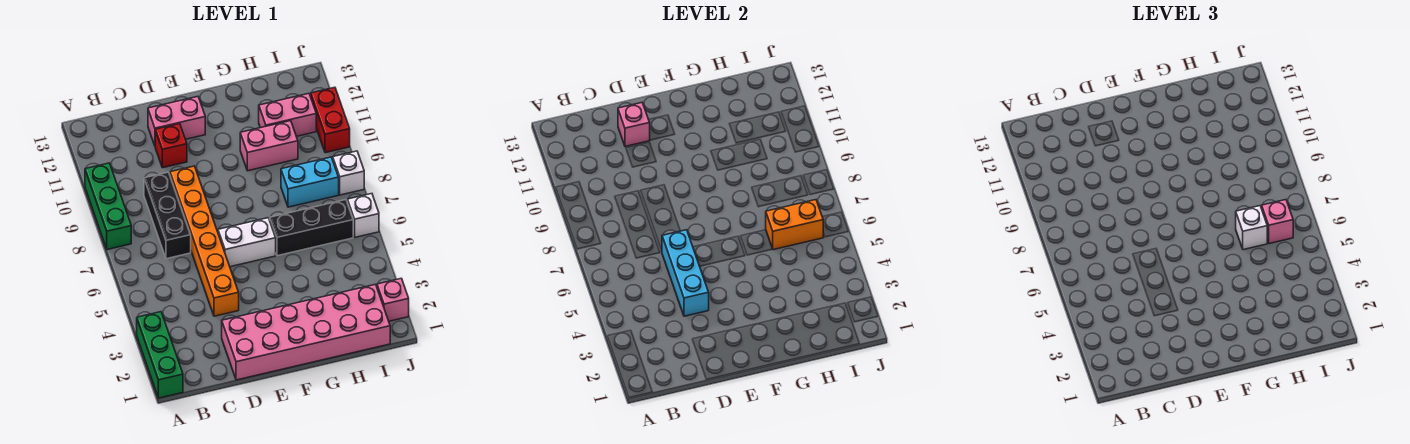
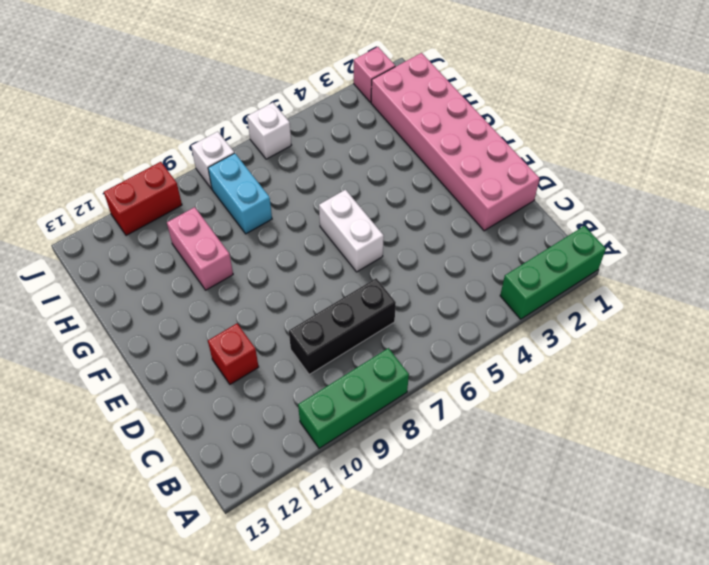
none -> orange 1x6 brick [170,166,239,316]
none -> pink 1x2 brick [148,97,205,146]
none -> black 1x3 brick [270,200,353,256]

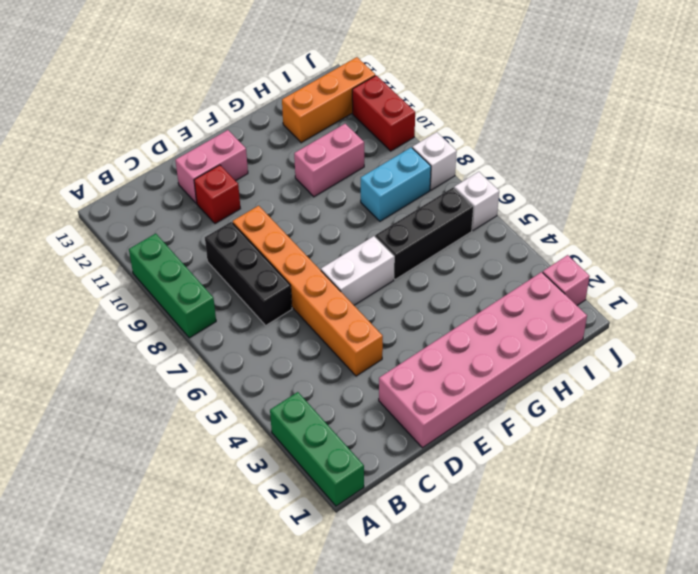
orange 1x3 brick [282,57,375,143] -> none
none -> pink 1x2 brick [259,94,316,136]
none -> cyan 1x3 brick [662,230,709,316]
none -> pink 1x1 brick [618,103,650,146]

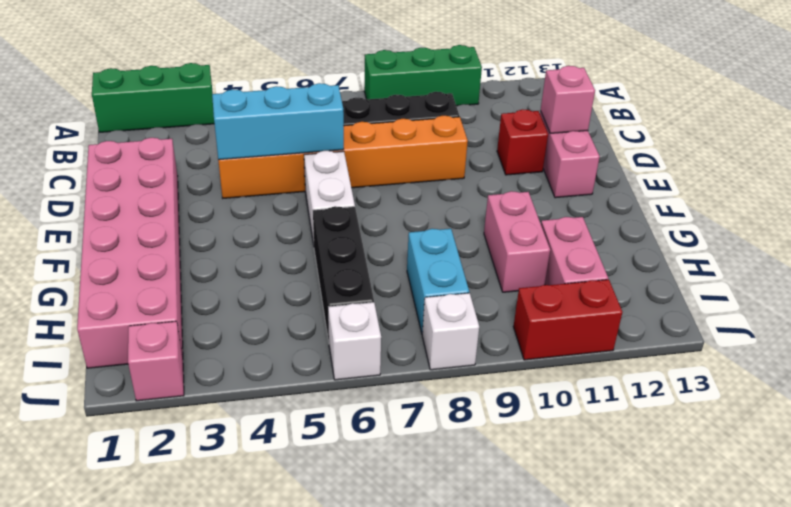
none -> orange 1x2 brick [766,200,823,250]
none -> white 1x1 brick [1236,206,1268,250]
none -> pink 1x1 brick [1262,200,1293,244]

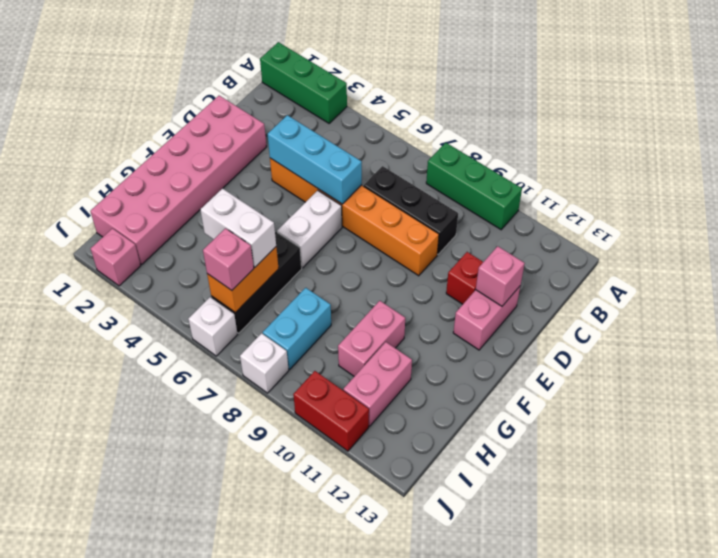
white 1x2 brick [200,188,276,267] -> white 1x1 brick [1236,206,1268,250]

